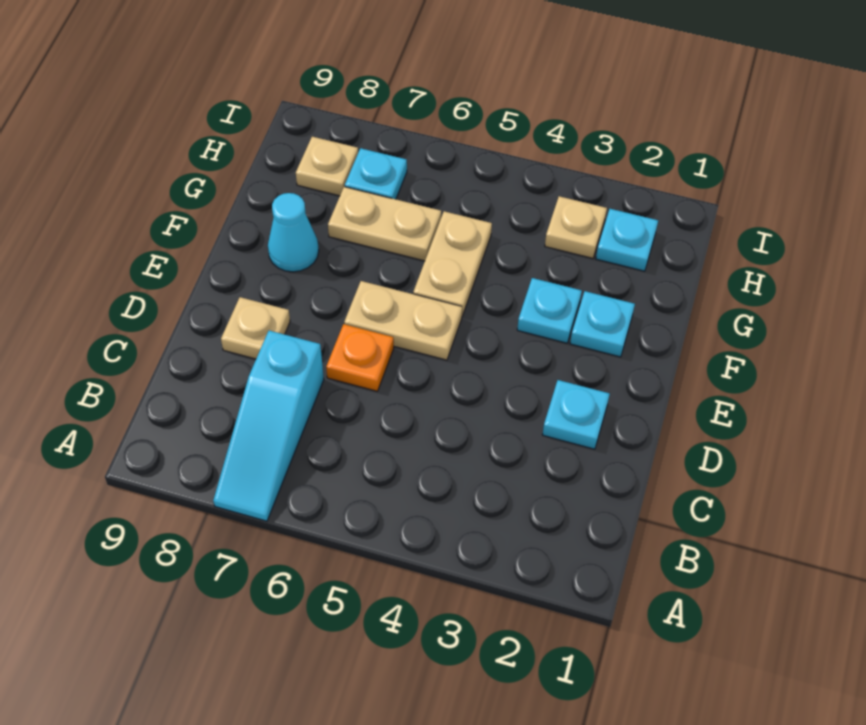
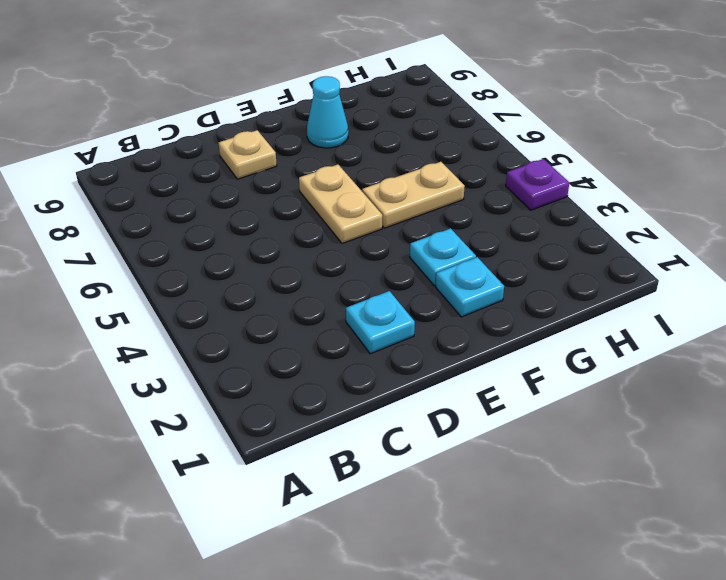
purple 1x1 plate [506,159,569,210] -> none
none -> cyan 1x3 slope [213,330,324,521]
none -> orange 1x1 plate [326,324,394,391]
none -> tan 1x2 plate [328,187,441,261]

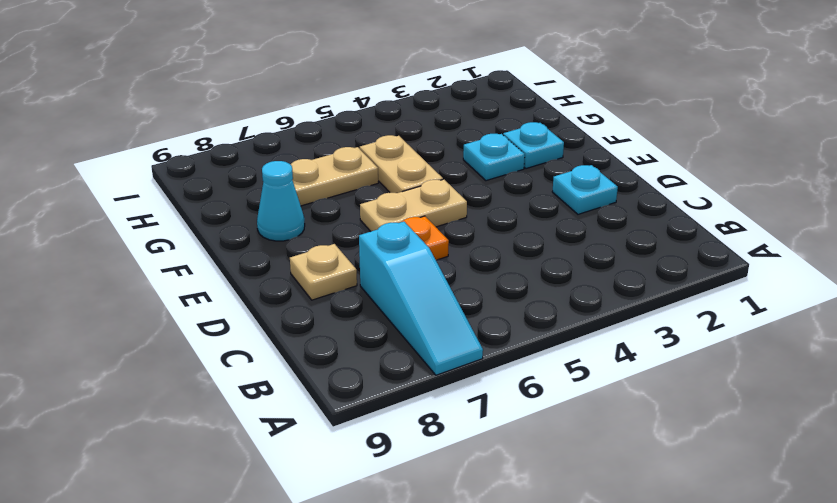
none -> cyan 1x1 plate [596,209,658,271]
none -> tan 1x1 plate [545,196,607,258]
none -> cyan 1x1 plate [345,148,407,199]

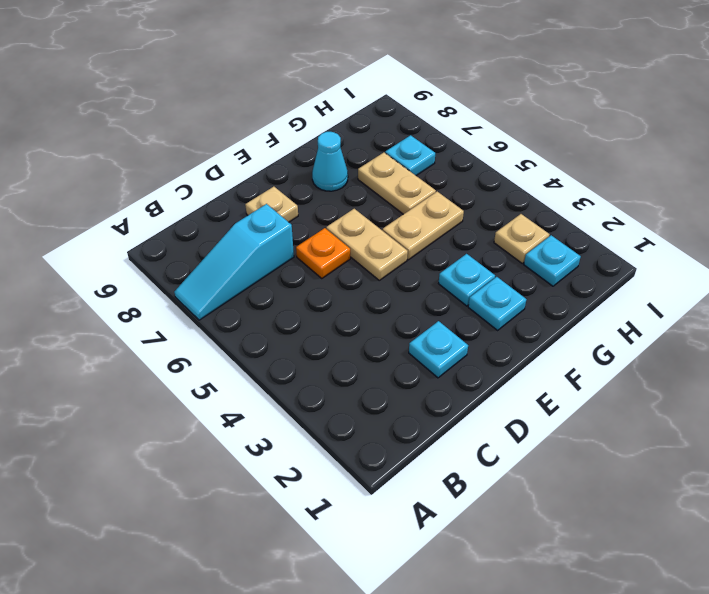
none -> tan 1x1 plate [296,137,358,196]

